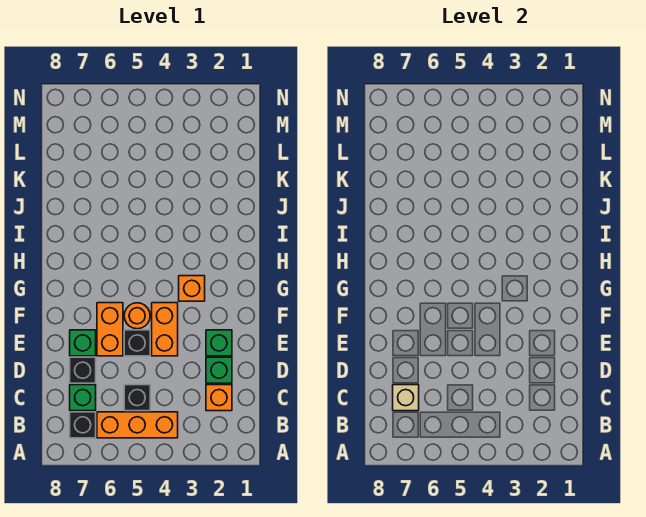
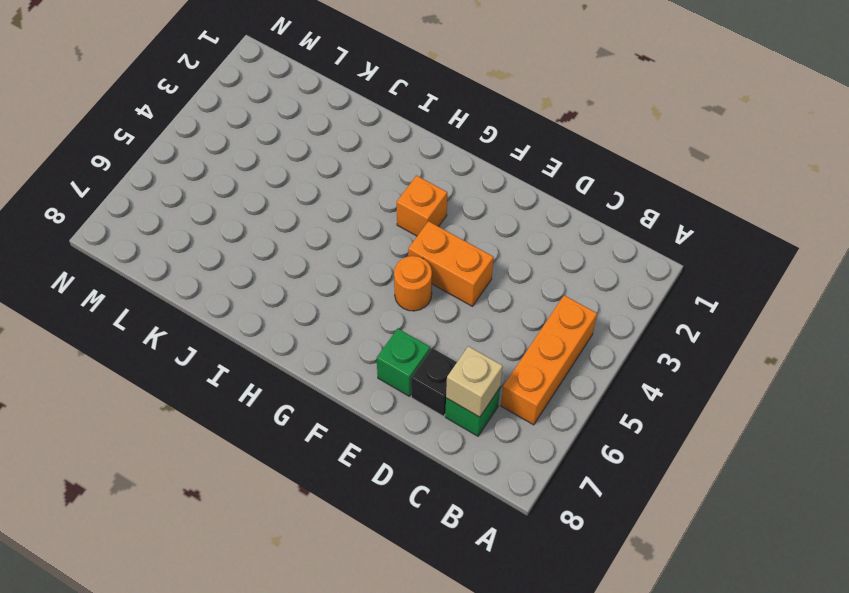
none -> black 1x1 brick [70,412,96,438]
none -> orange 1x1 brick [206,385,232,411]
none -> black 1x1 brick [124,385,150,411]

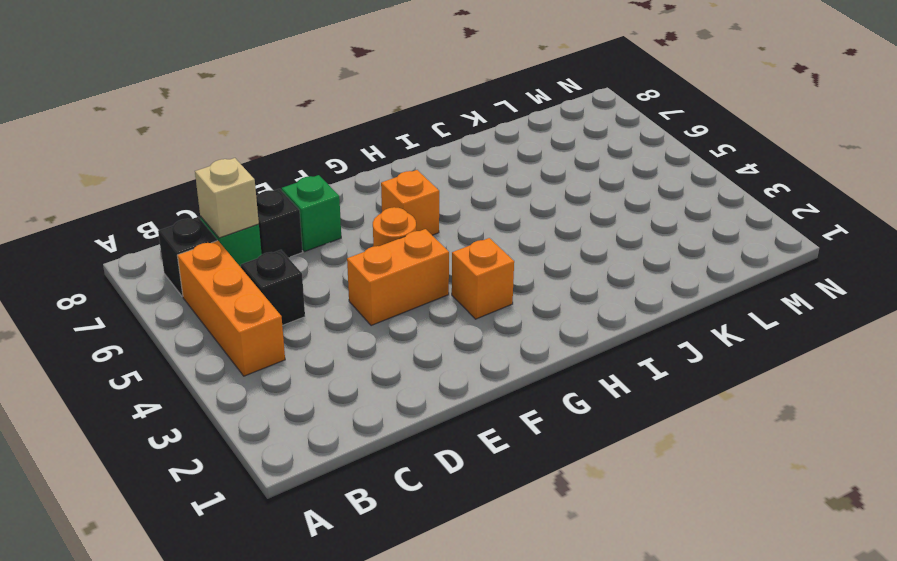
orange 1x1 brick [381,170,439,235] -> orange 1x1 brick moved to [206,385,232,411]
none -> green 1x1 brick [206,357,232,383]
none -> green 1x1 brick [206,330,232,356]
none -> black 1x1 brick [124,330,150,356]

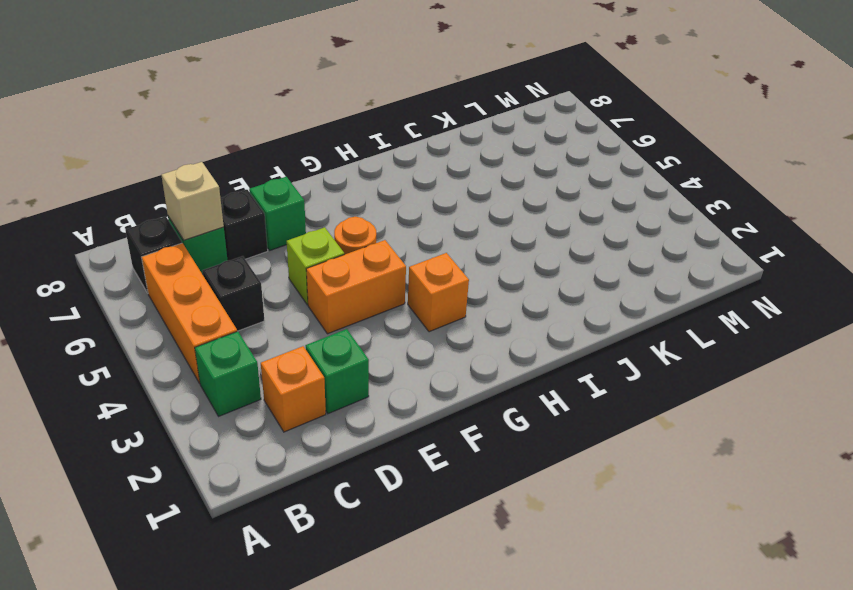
green 1x1 brick [195,331,261,416] -> green 1x1 brick moved to [206,330,232,356]
lime 1x1 brick [287,227,344,305] -> black 1x1 brick [124,330,150,356]
none -> orange 1x2 brick [97,303,123,356]

